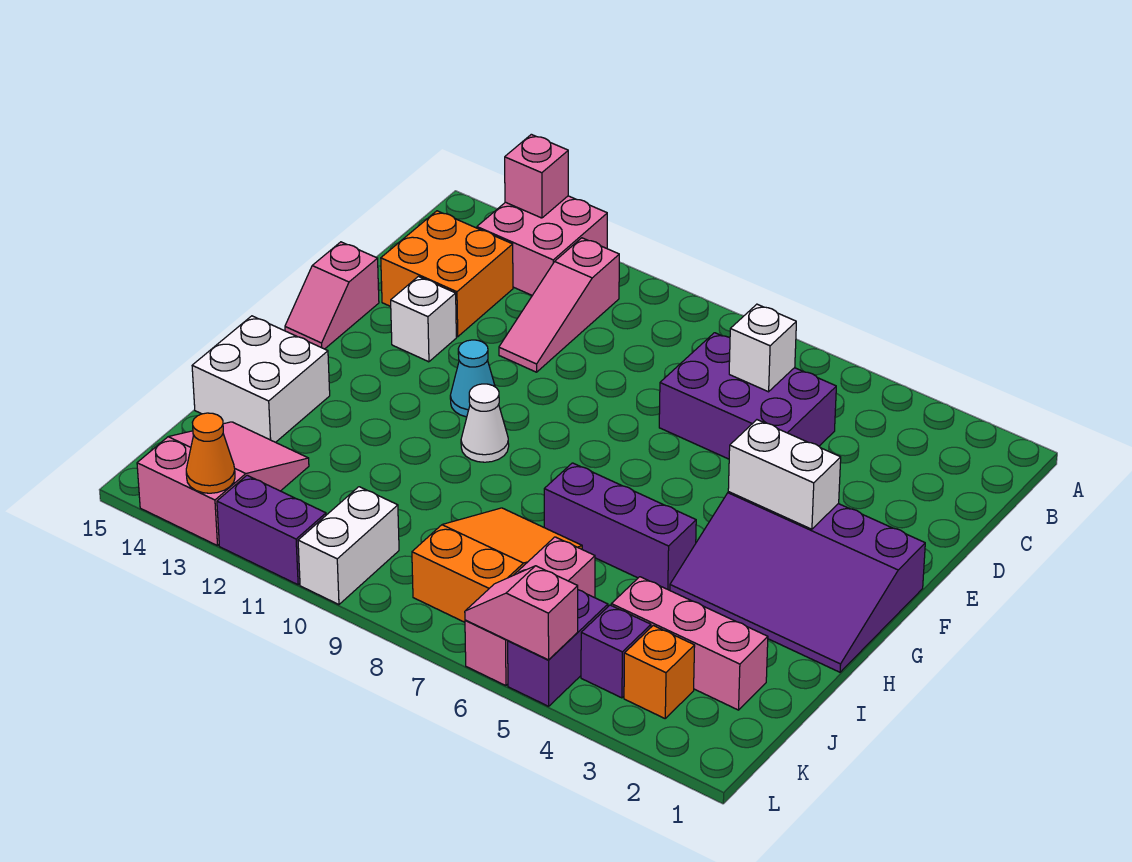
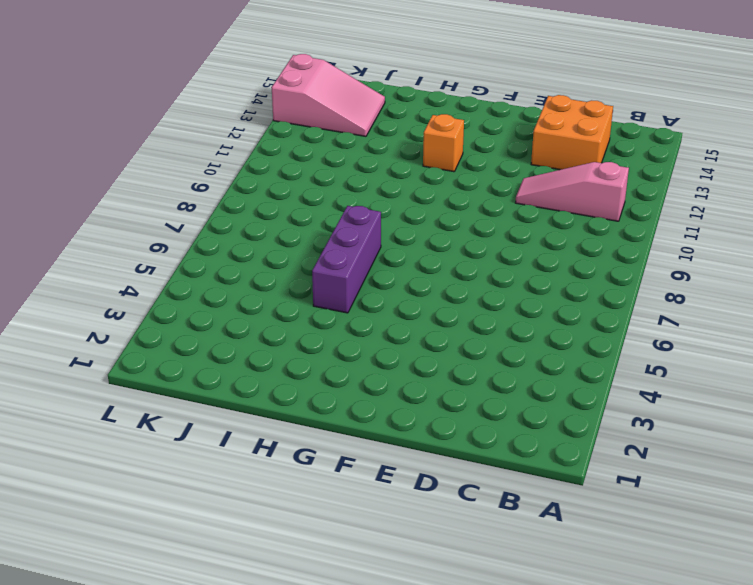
orange 1x1 brick [423,114,464,172] -> orange 1x1 brick moved to [624,626,695,718]
none -> pink 2x2 brick [477,196,607,295]
none -> purple 2x3 brick [659,333,836,459]
none -> white 1x1 brick [391,276,456,362]

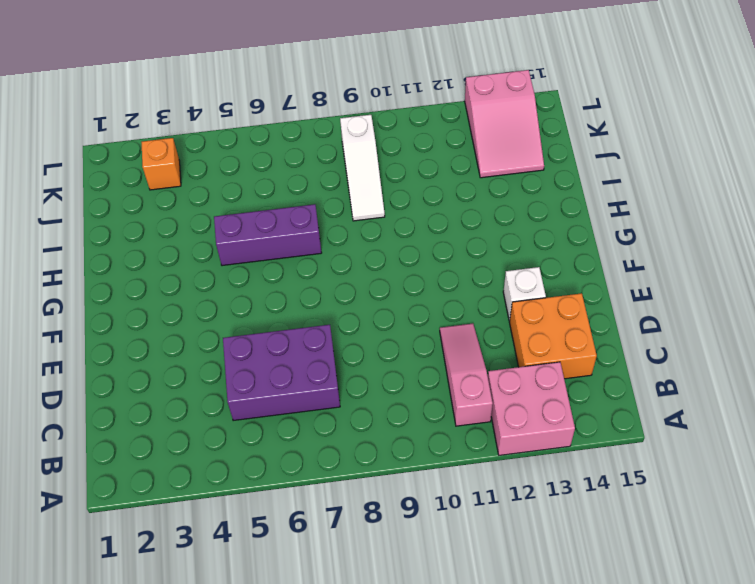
white 1x3 slope [340,115,385,221] -> none
none -> pink 1x2 slope [285,242,379,349]
none -> purple 3x4 slope [670,492,925,672]
none -> cyan 1x1 cone [450,340,495,417]

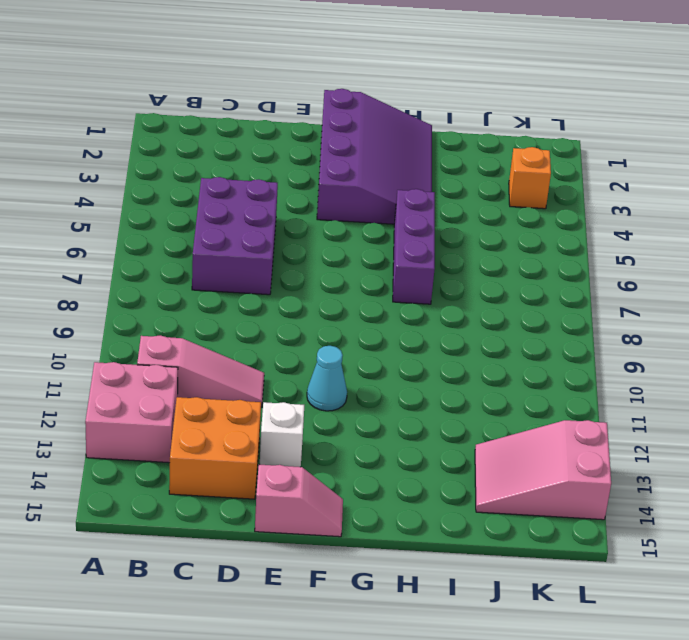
none -> white 1x1 cone [461,384,509,462]
none -> white 2x2 brick [192,316,330,442]
none -> orange 2x3 slope [412,508,582,622]

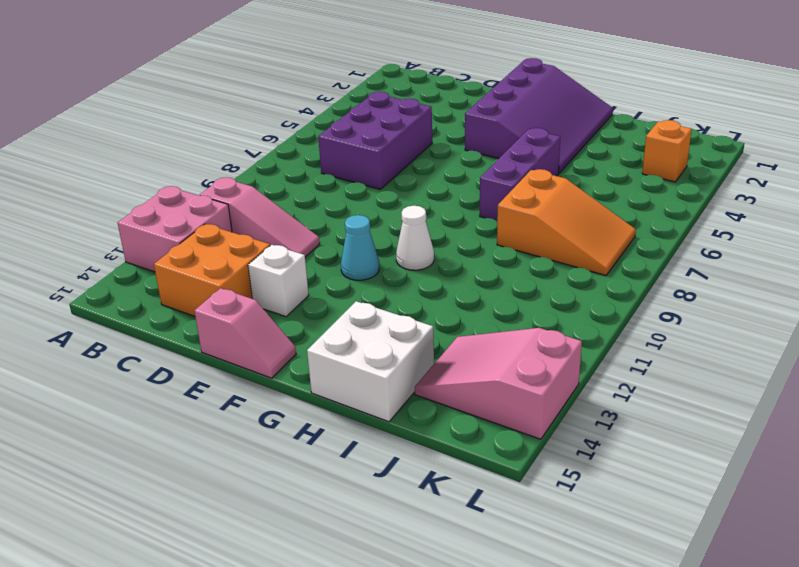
orange 2x3 slope [497,169,636,275] -> orange 2x3 slope turned to [412,508,582,622]
none -> pink 1x3 brick [611,577,768,710]
none -> pink 1x3 brick [465,537,595,686]
none -> purple 1x1 brick [581,605,651,698]

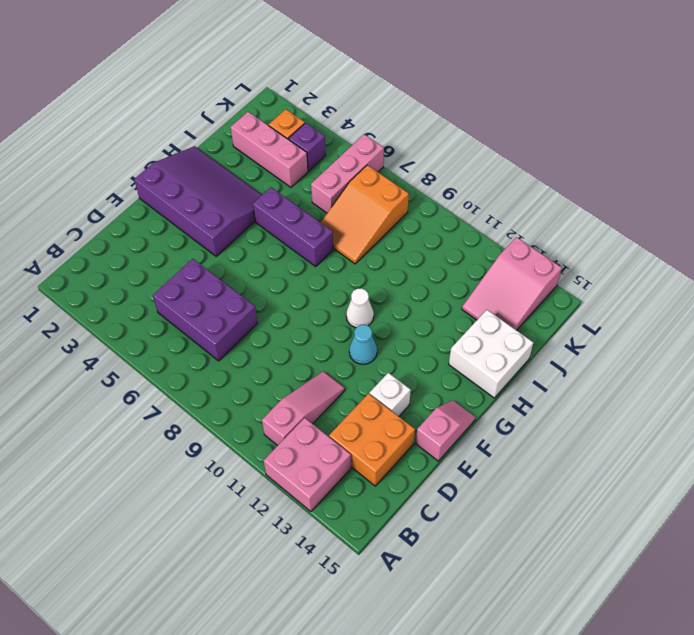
none -> purple 1x2 brick [508,590,608,706]
none -> white 1x2 brick [298,487,399,605]
none -> purple 1x2 brick [217,475,326,585]

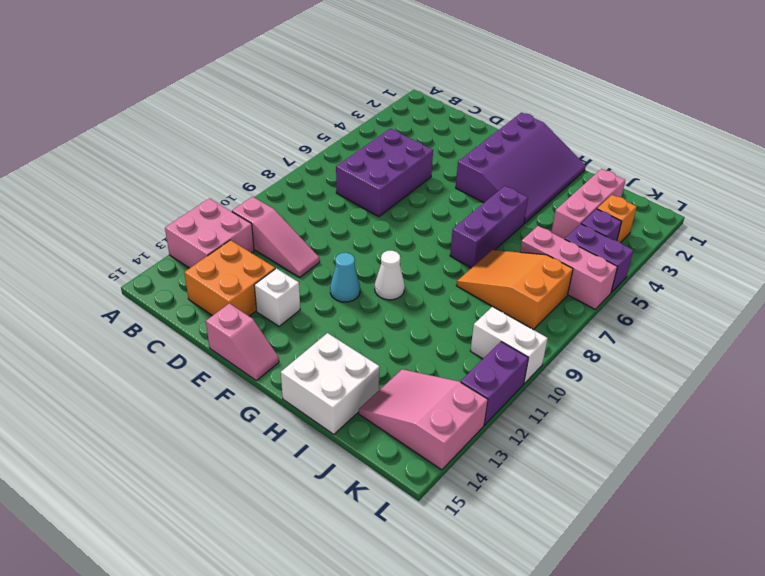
none -> pink 1x1 brick [505,134,568,218]
none -> white 1x1 brick [729,304,796,392]
none -> white 1x2 brick [728,420,841,529]

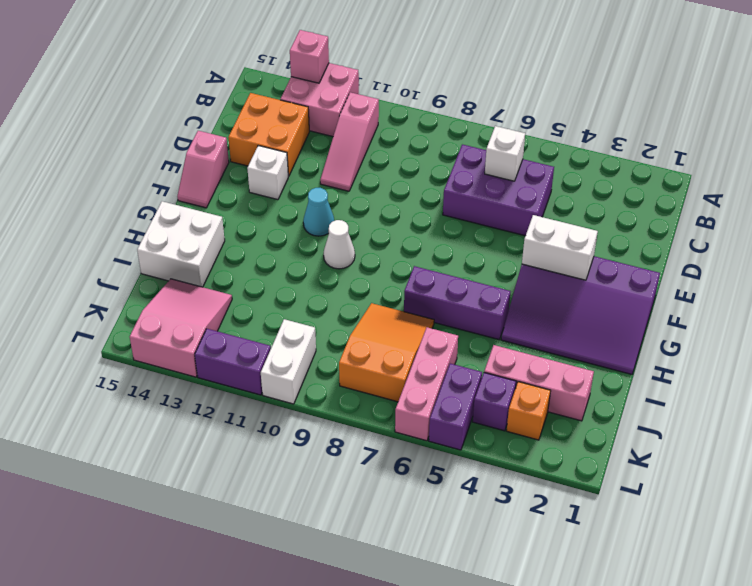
none -> pink 1x2 slope [465,566,578,660]
none -> orange 1x1 cone [186,413,235,493]

